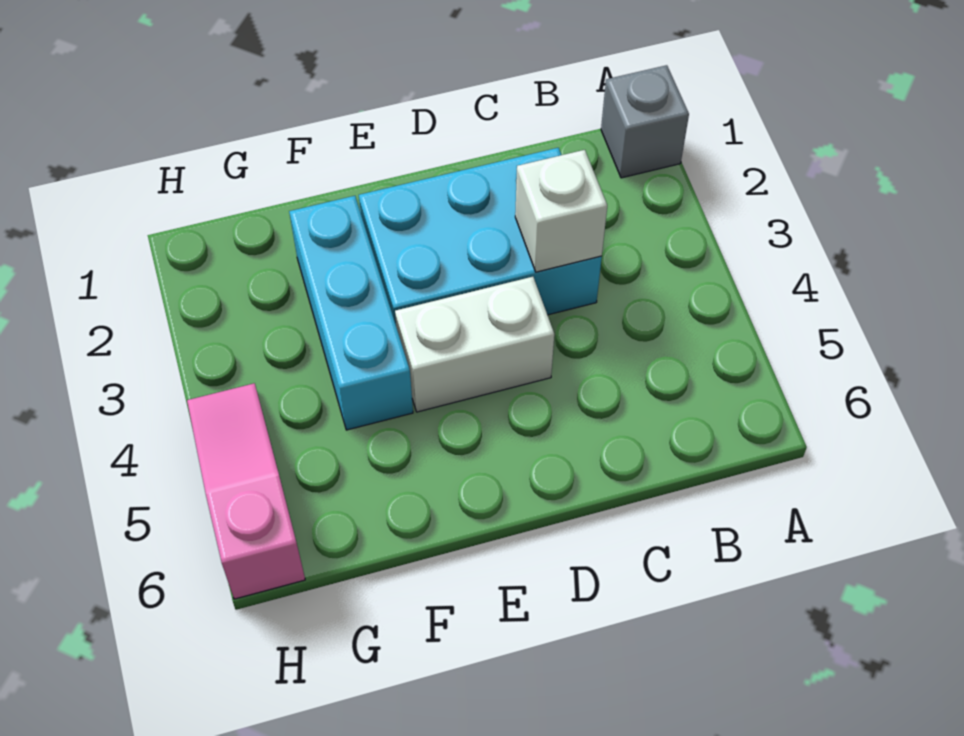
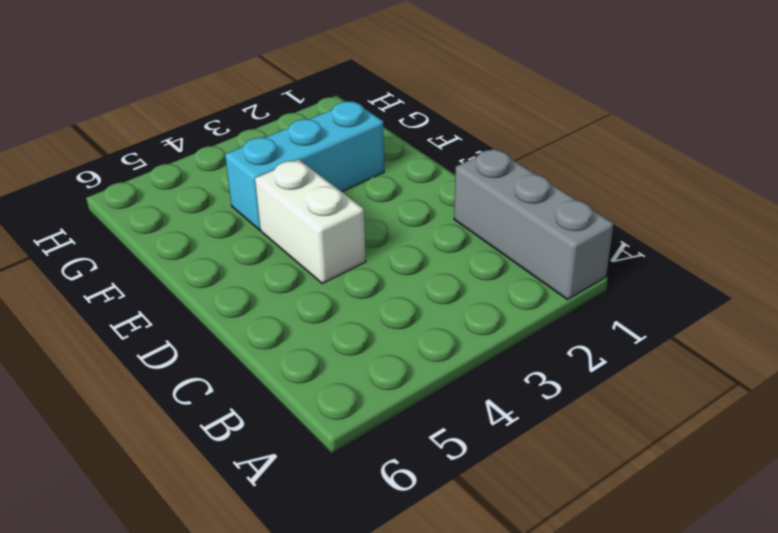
grey 1x3 brick [454,148,614,300] -> grey 1x1 brick [601,65,689,178]
none -> cyan 2x3 brick [359,148,602,324]
none -> pink 1x3 slope [187,383,305,599]

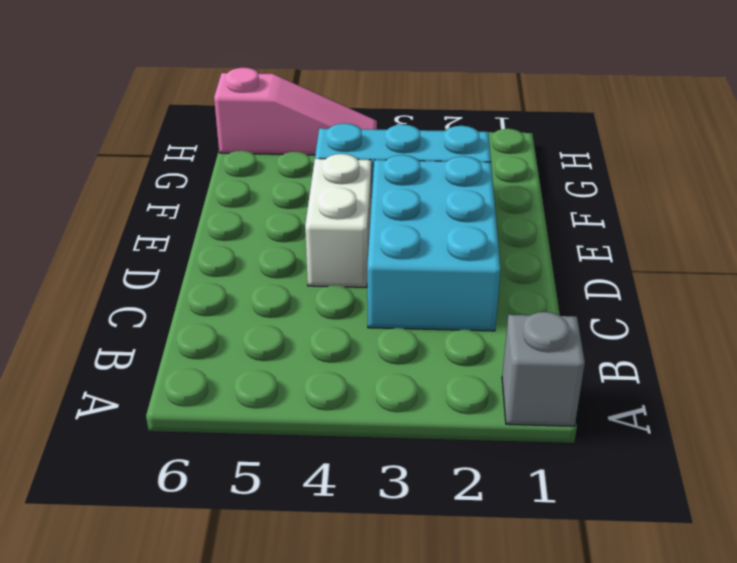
none -> white 1x1 brick [515,150,607,272]

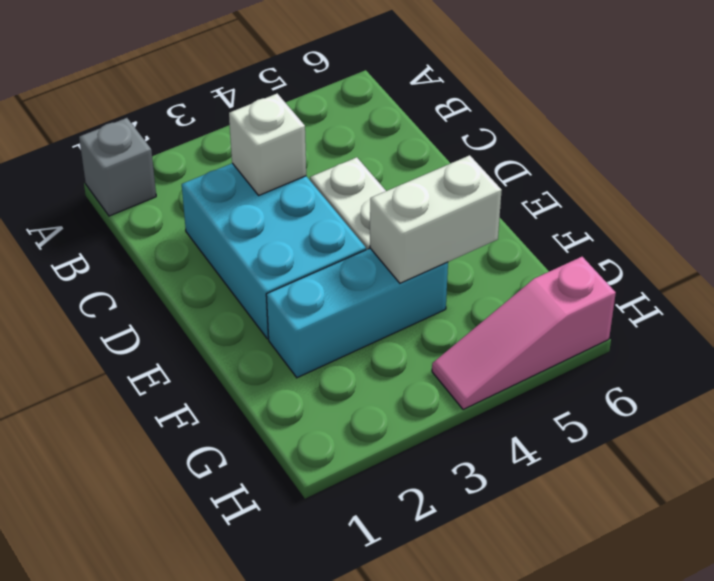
white 1x2 brick [370,155,502,283] -> none

